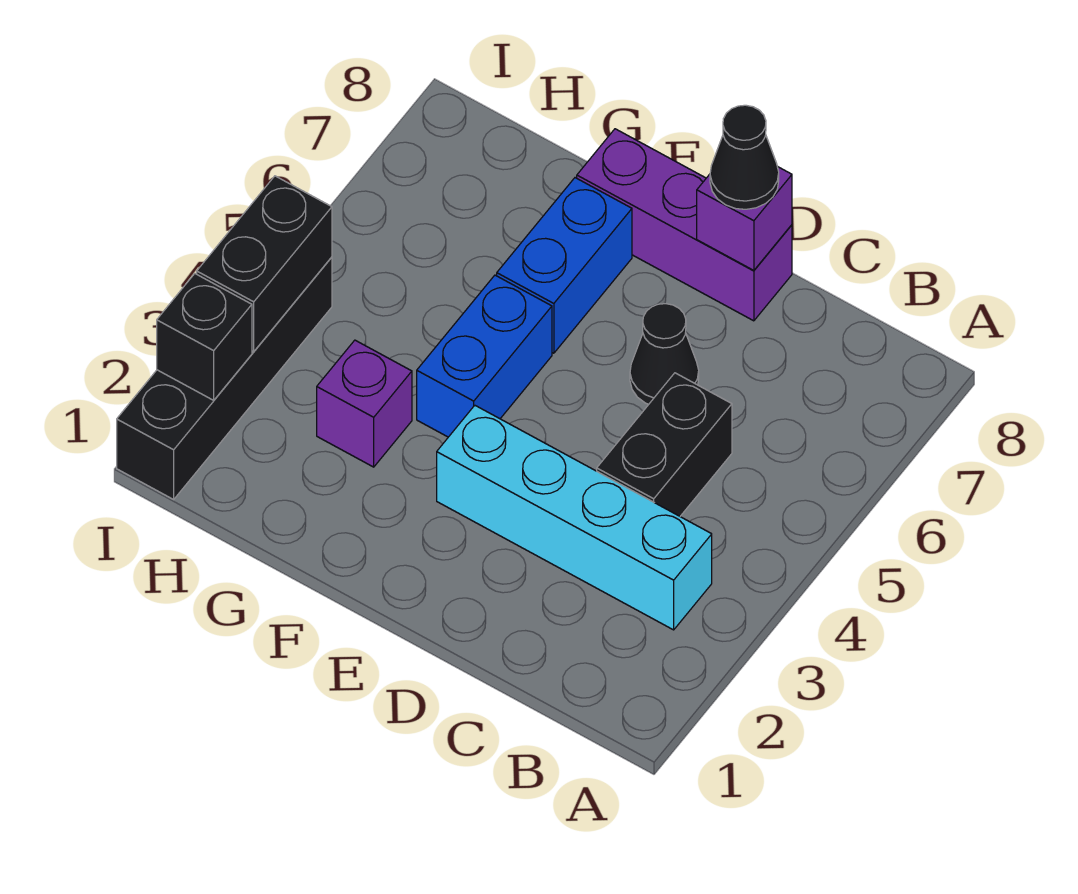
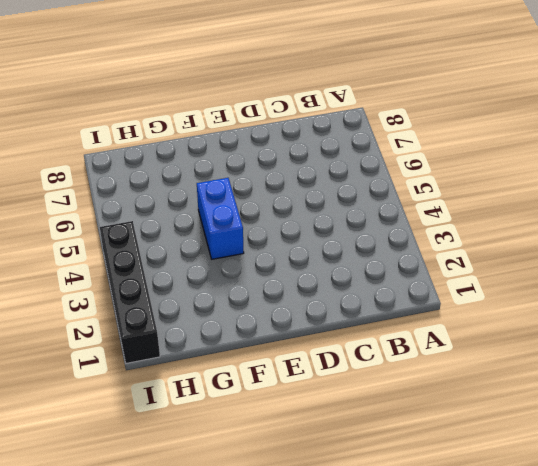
none -> cyan 1x4 brick [437,406,712,630]
none -> black 1x2 brick [597,373,732,516]
none -> black 1x1 cone [630,304,699,404]

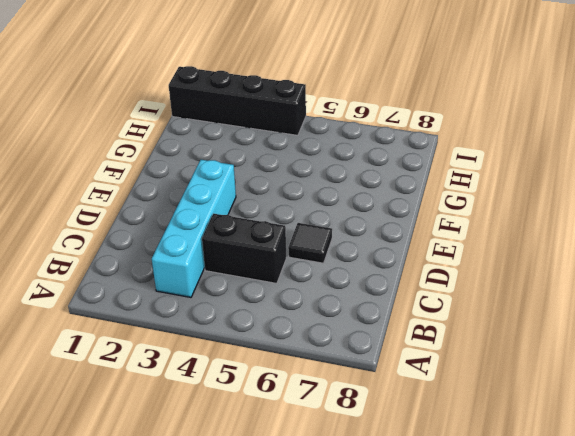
black 1x1 tile [288,223,332,263] -> black 1x1 cone [630,304,699,404]
none -> purple 1x3 brick [577,129,792,321]
none -> blue 1x2 brick [417,275,552,437]
none -> blue 1x2 brick [497,178,632,353]

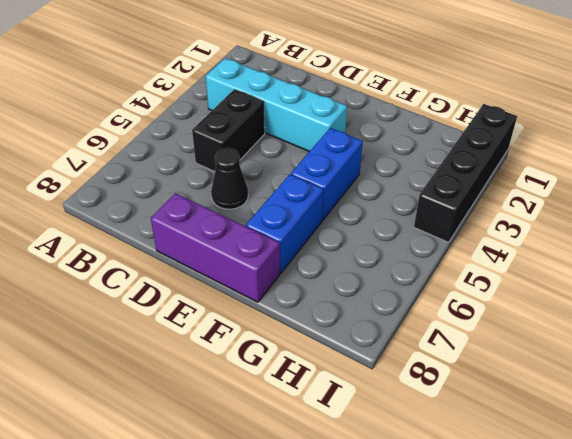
none -> purple 1x1 brick [317,340,412,467]
none -> purple 1x1 brick [697,166,792,270]
none -> black 1x1 brick [157,274,252,400]

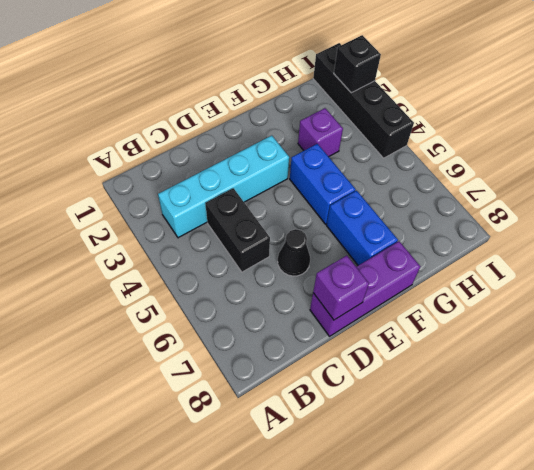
none -> black 1x2 brick [197,176,332,352]
none -> black 1x1 cone [710,105,779,209]

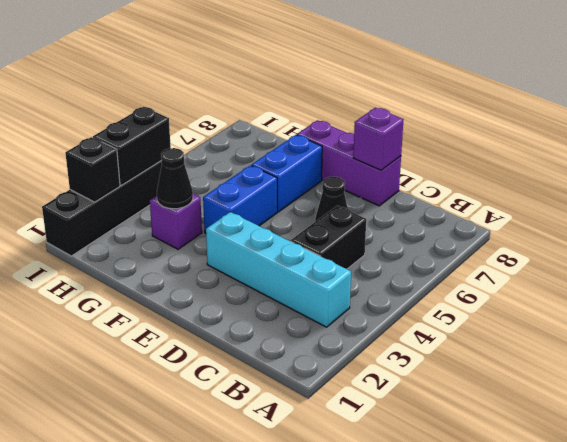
black 1x1 cone [157,148,193,209] -> black 1x1 cone moved to [710,105,779,209]

